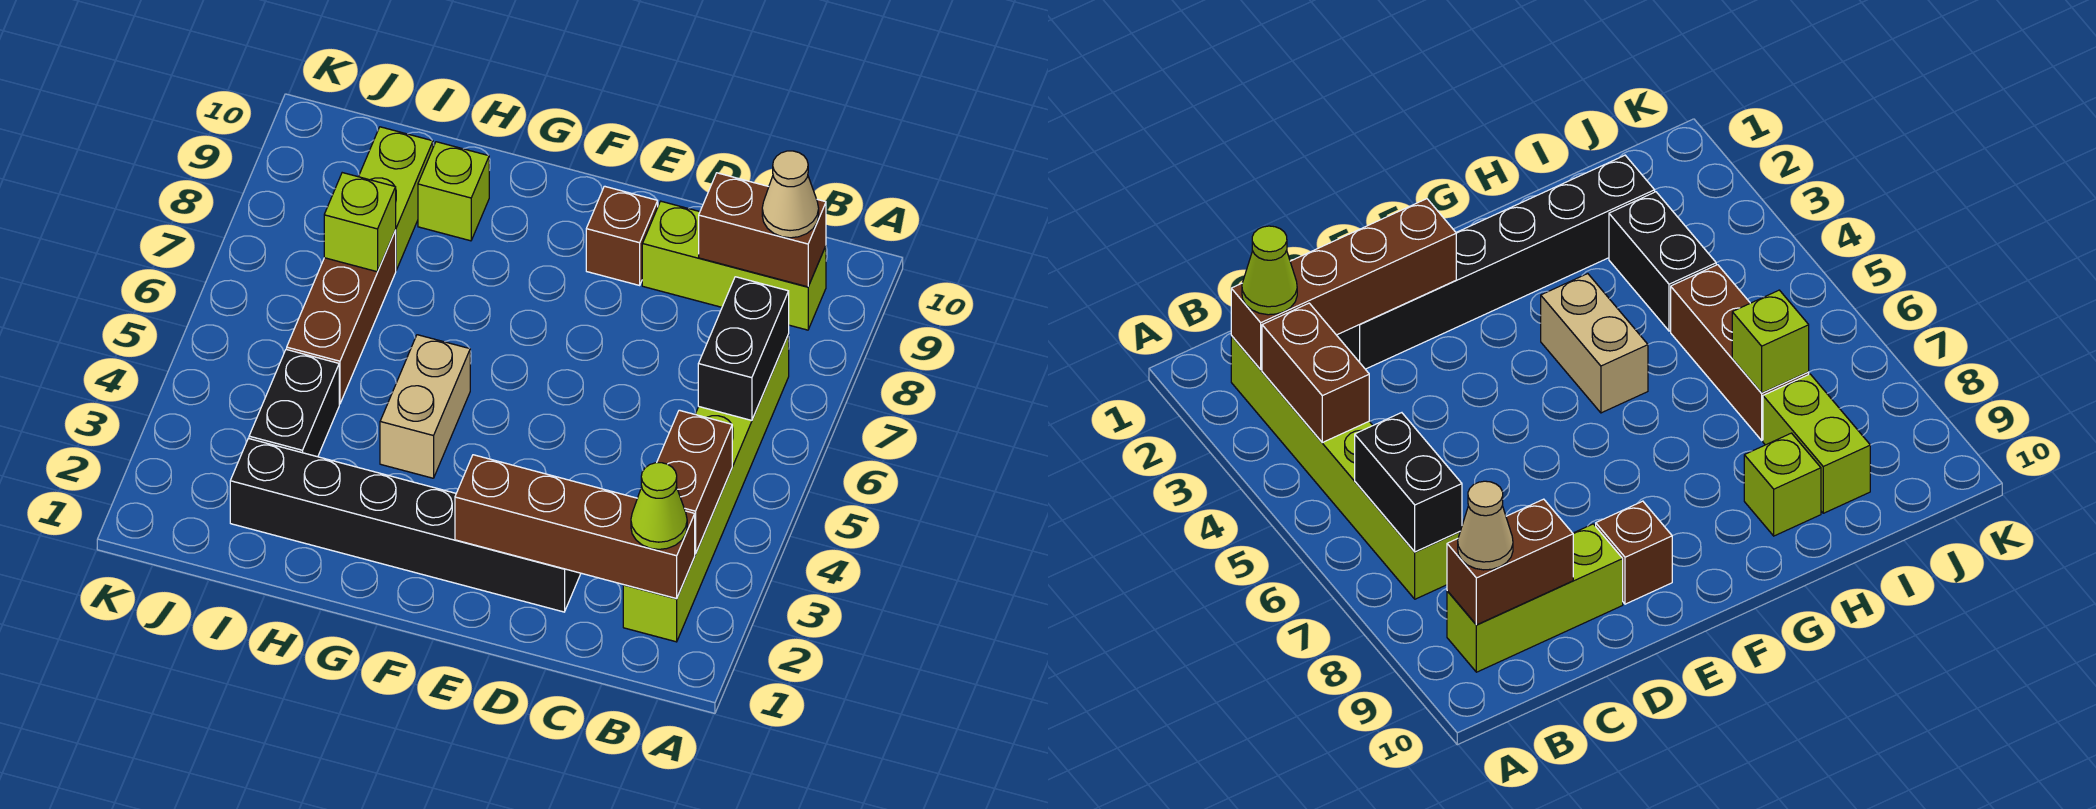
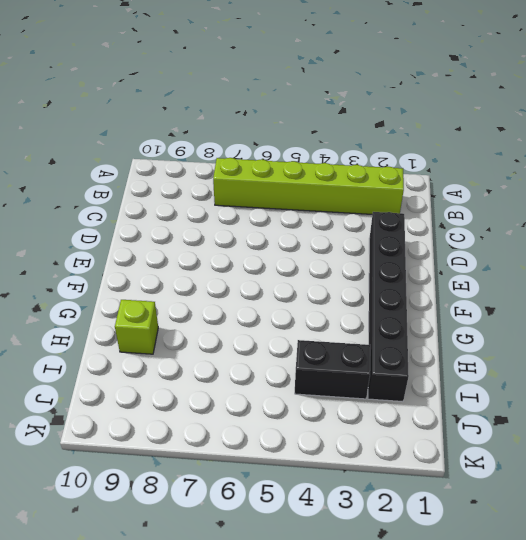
none -> lime 1x3 brick [642,201,826,330]
none -> brown 1x1 brick [586,186,658,285]
none -> tan 1x2 brick [380,335,470,478]

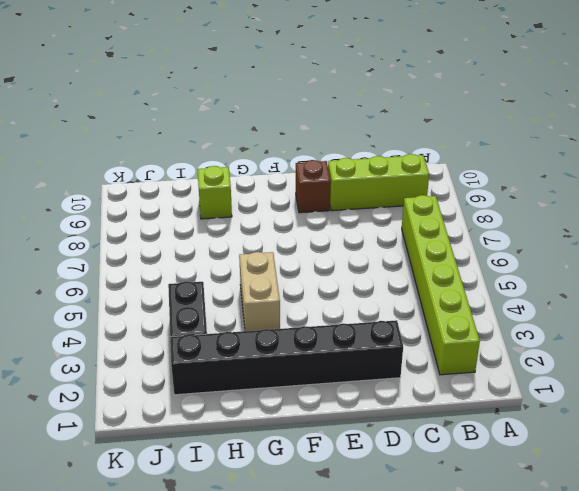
none -> brown 1x3 brick [287,230,396,404]
none -> lime 1x2 brick [359,127,433,270]
none -> brown 1x4 brick [455,455,695,599]

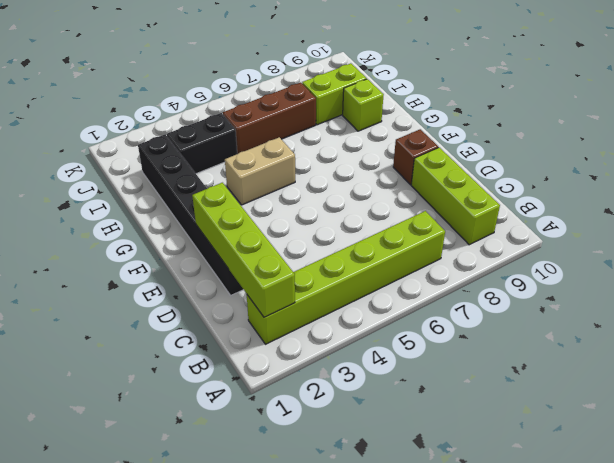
lime 1x4 brick [192,183,295,317] -> brown 1x4 brick [455,455,695,599]
none -> brown 1x2 brick [657,410,732,554]
none -> black 1x2 brick [698,277,789,420]
none -> brown 1x2 brick [699,173,826,287]

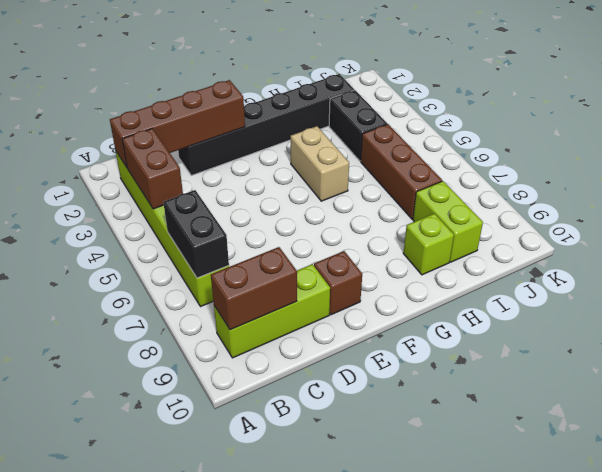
none -> lime 1x1 brick [324,173,396,272]
none -> lime 1x1 cone [631,463,687,549]
none -> tan 1x1 cone [762,151,819,238]

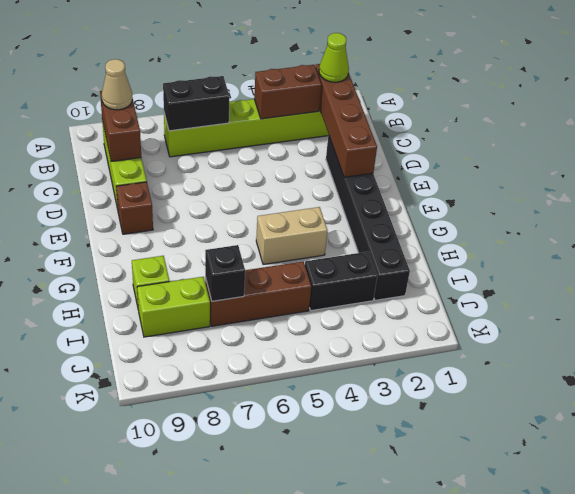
black 1x1 brick [205,245,245,301] -> lime 1x1 brick [324,173,396,272]

